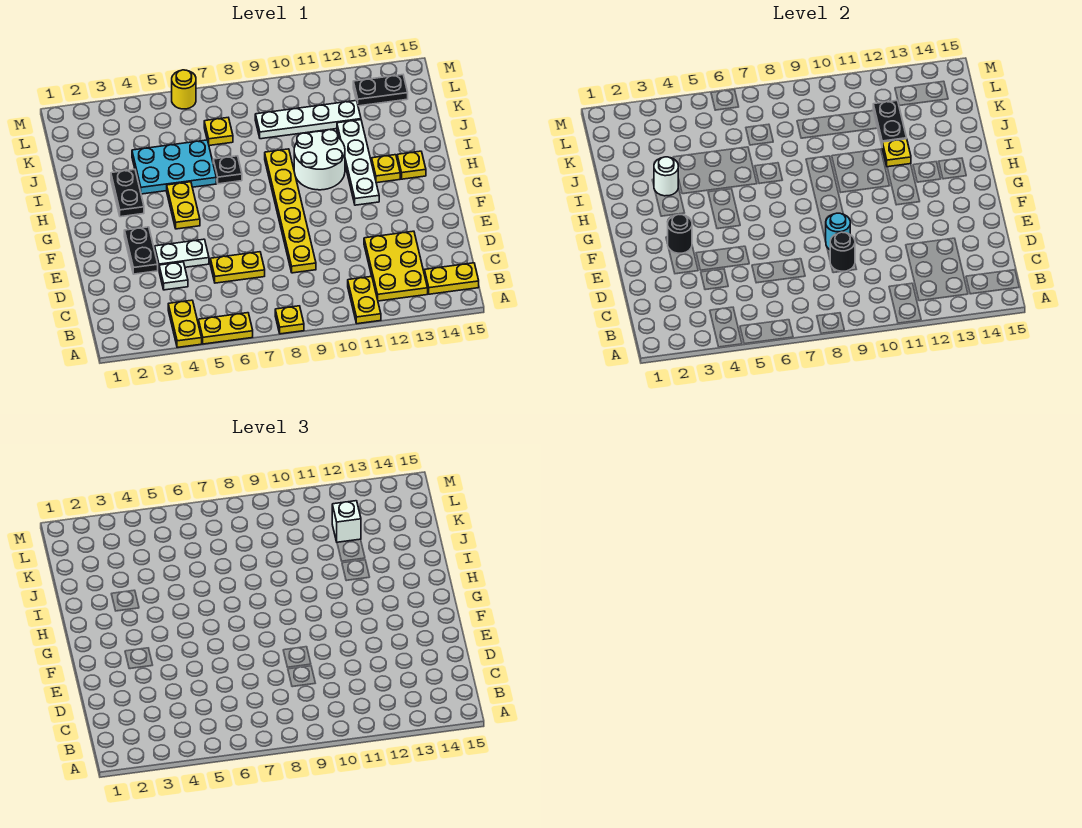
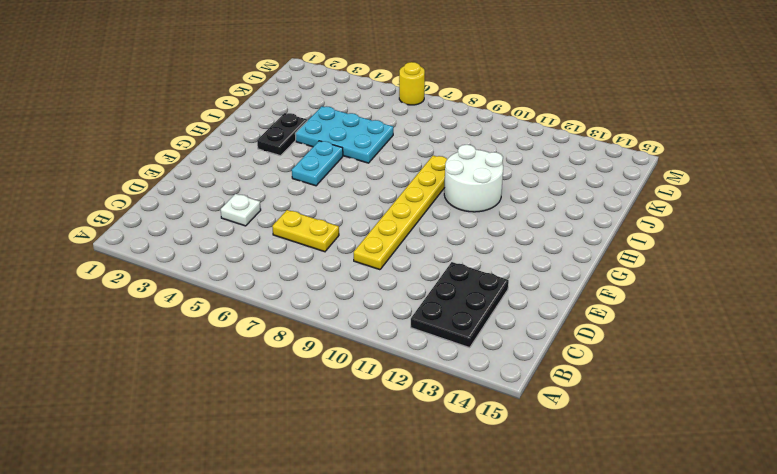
black 2x3 plate [411,262,509,348] -> yellow 2x3 plate [364,231,428,301]
cyan 1x2 plate [292,141,343,186] -> yellow 1x2 plate [167,182,200,229]
none -> yellow 1x2 plate [168,300,202,348]
none -> yellow 1x2 plate [198,313,253,344]
none -> yellow 1x1 plate [275,306,304,334]
none -> yellow 1x2 plate [348,276,381,324]

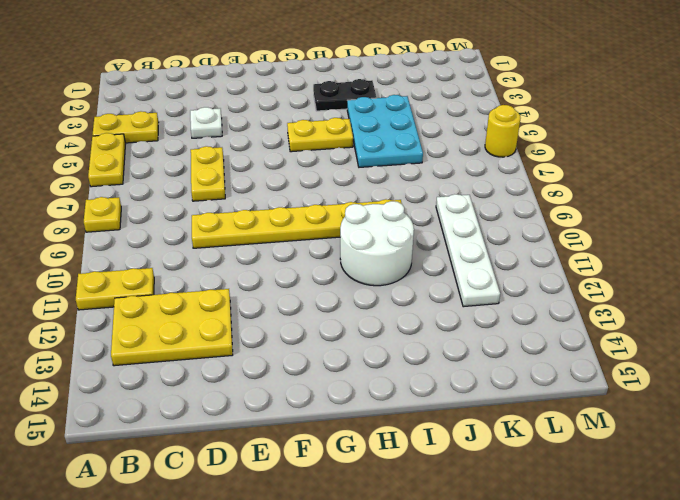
none -> yellow 1x2 plate [424,263,479,294]
none -> black 1x2 plate [124,227,158,274]
none -> white 1x2 plate [155,239,209,269]
none -> white 1x4 plate [337,120,379,205]

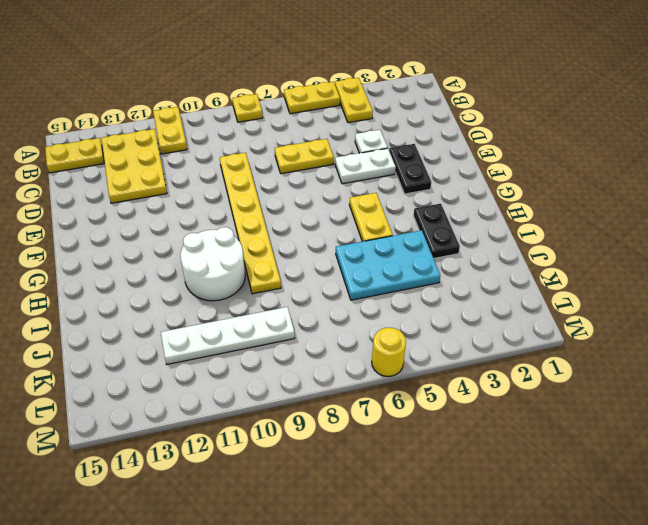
none -> white 1x4 plate [337,120,379,205]
none -> yellow 1x1 plate [372,155,400,183]
none -> yellow 1x1 plate [397,151,426,179]
none -> black 1x1 plate [213,156,242,184]

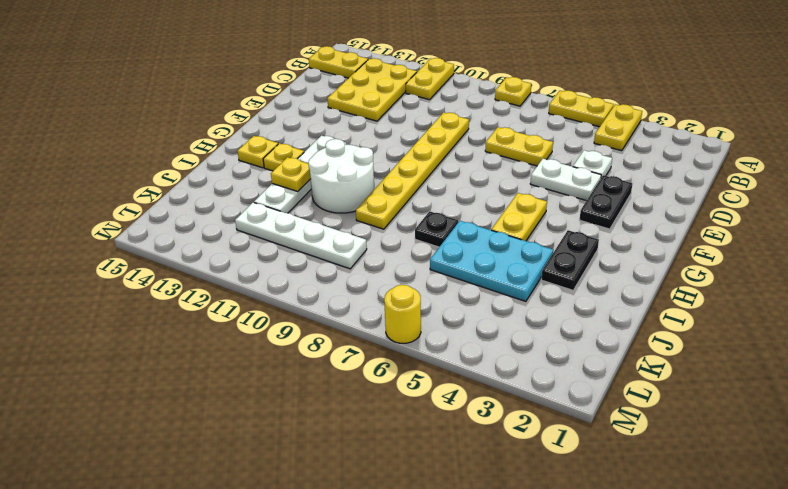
none -> yellow 1x1 plate [204,118,233,146]
none -> black 1x2 plate [353,75,408,106]
none -> black 1x1 round brick [830,232,855,271]
none -> cyan 1x1 round brick [826,213,850,250]

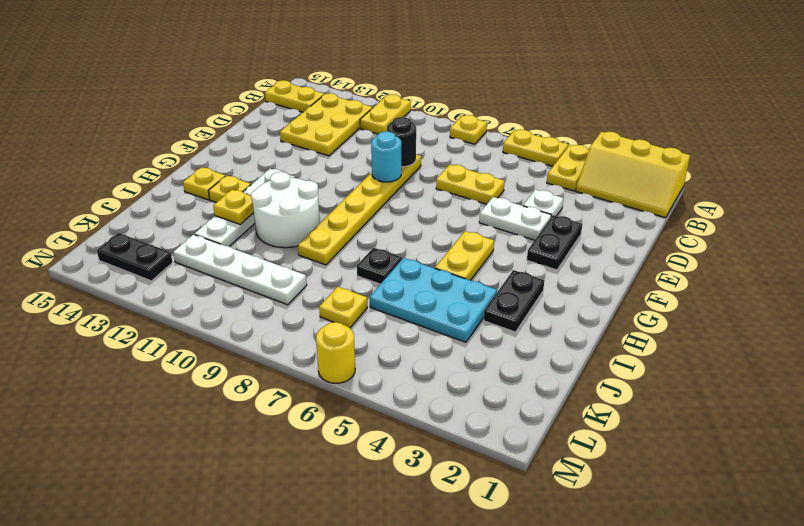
yellow 2x3 slope [576,132,690,218] -> none
none -> black 1x1 round brick [668,214,692,253]
none -> white 1x1 round brick [654,157,678,196]
none -> black 1x2 plate [873,101,907,145]
none -> white 1x1 brick [332,501,361,542]

